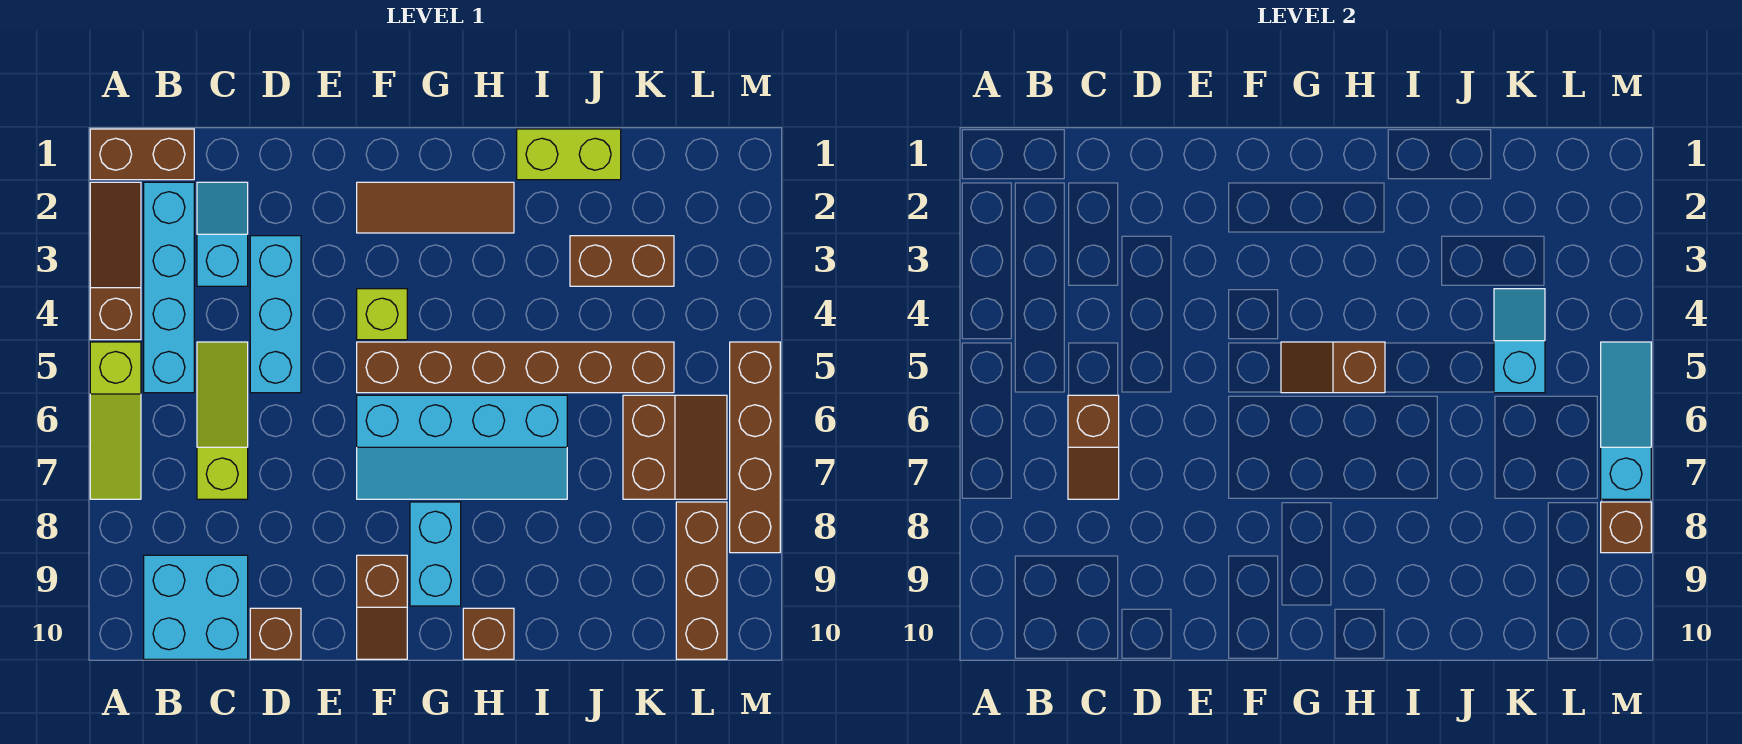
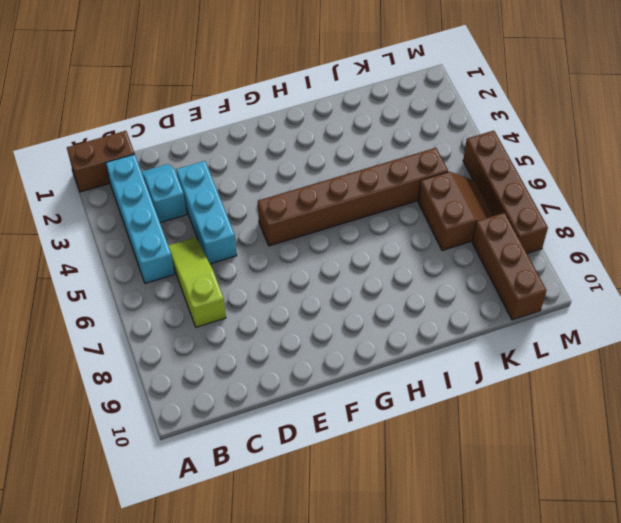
none -> brown 1x3 slope [90,182,141,340]
none -> lime 1x3 slope [90,342,141,499]
none -> cyan 2x2 brick [144,555,248,659]

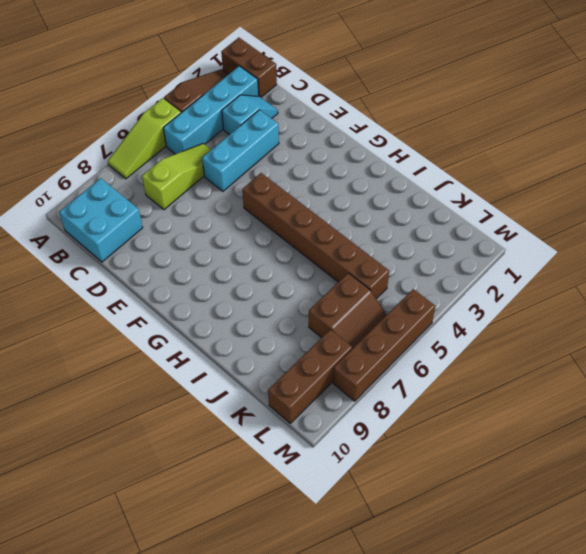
none -> brown 1x1 brick [250,608,301,659]
none -> brown 1x3 tile [357,182,514,233]
none -> lime 1x1 brick [357,289,407,340]

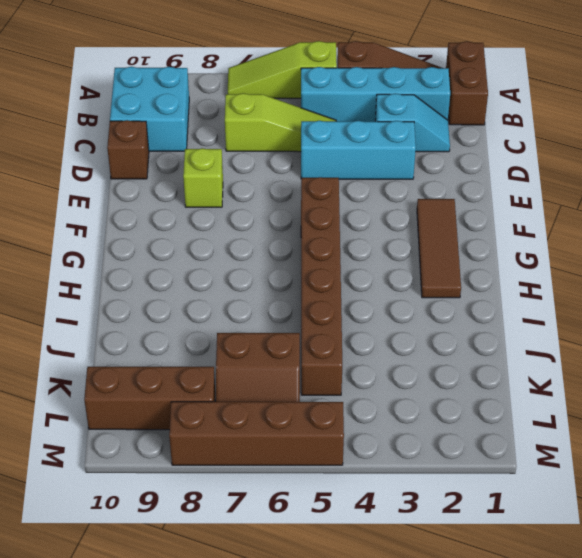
lime 1x1 brick [183,148,223,207] -> lime 1x1 brick moved to [357,289,407,340]
none -> cyan 2x4 slope [357,395,567,499]
none -> brown 1x2 slope [357,555,407,659]
none -> cyan 1x2 brick [410,502,461,606]

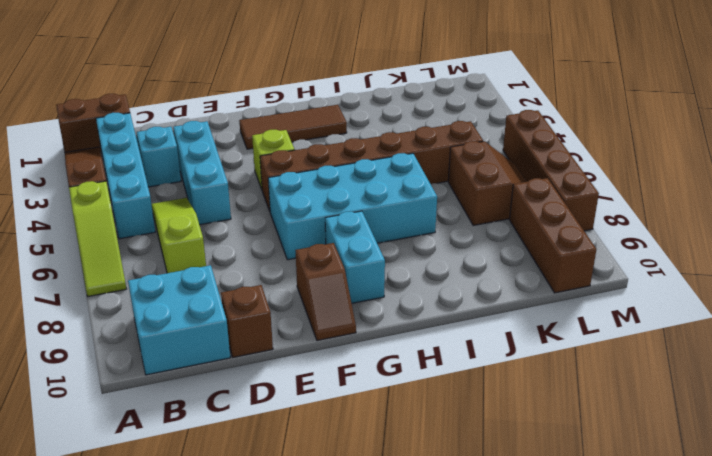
cyan 2x4 brick [268,153,437,260] -> cyan 2x4 slope [357,395,567,499]
none -> brown 1x1 brick [463,608,514,659]
none -> lime 1x2 brick [517,129,621,180]
none -> brown 1x2 brick [570,236,674,286]

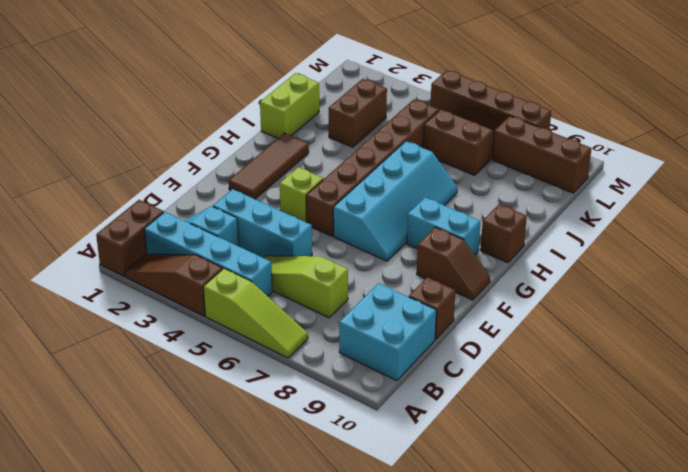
none -> brown 1x2 slope [1068,395,1119,499]
none -> brown 1x2 slope [1281,342,1385,393]
none -> cyan 1x2 slope [1494,289,1545,393]

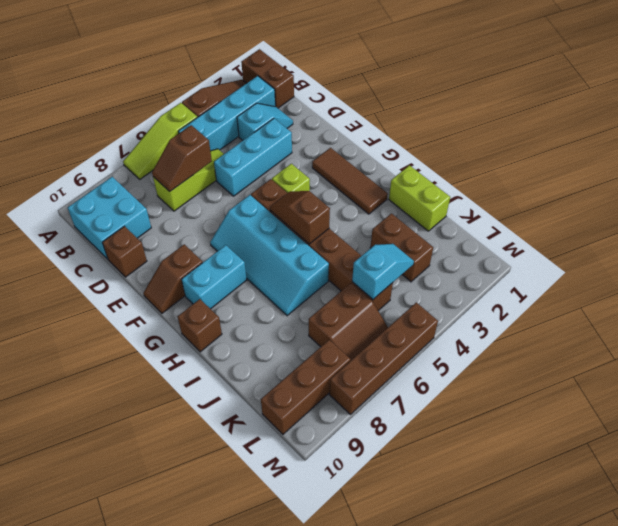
none -> cyan 1x3 slope [1601,342,1651,499]
none -> brown 1x1 brick [1601,502,1651,553]

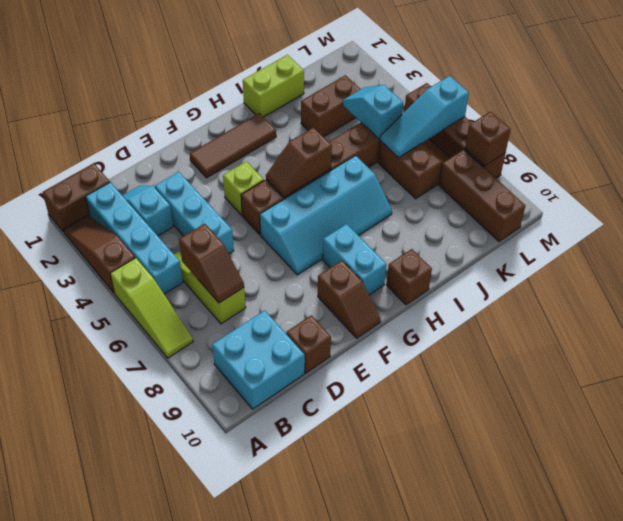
cyan 1x3 slope [380,76,469,158] -> cyan 1x3 slope turned to [1601,342,1651,499]

